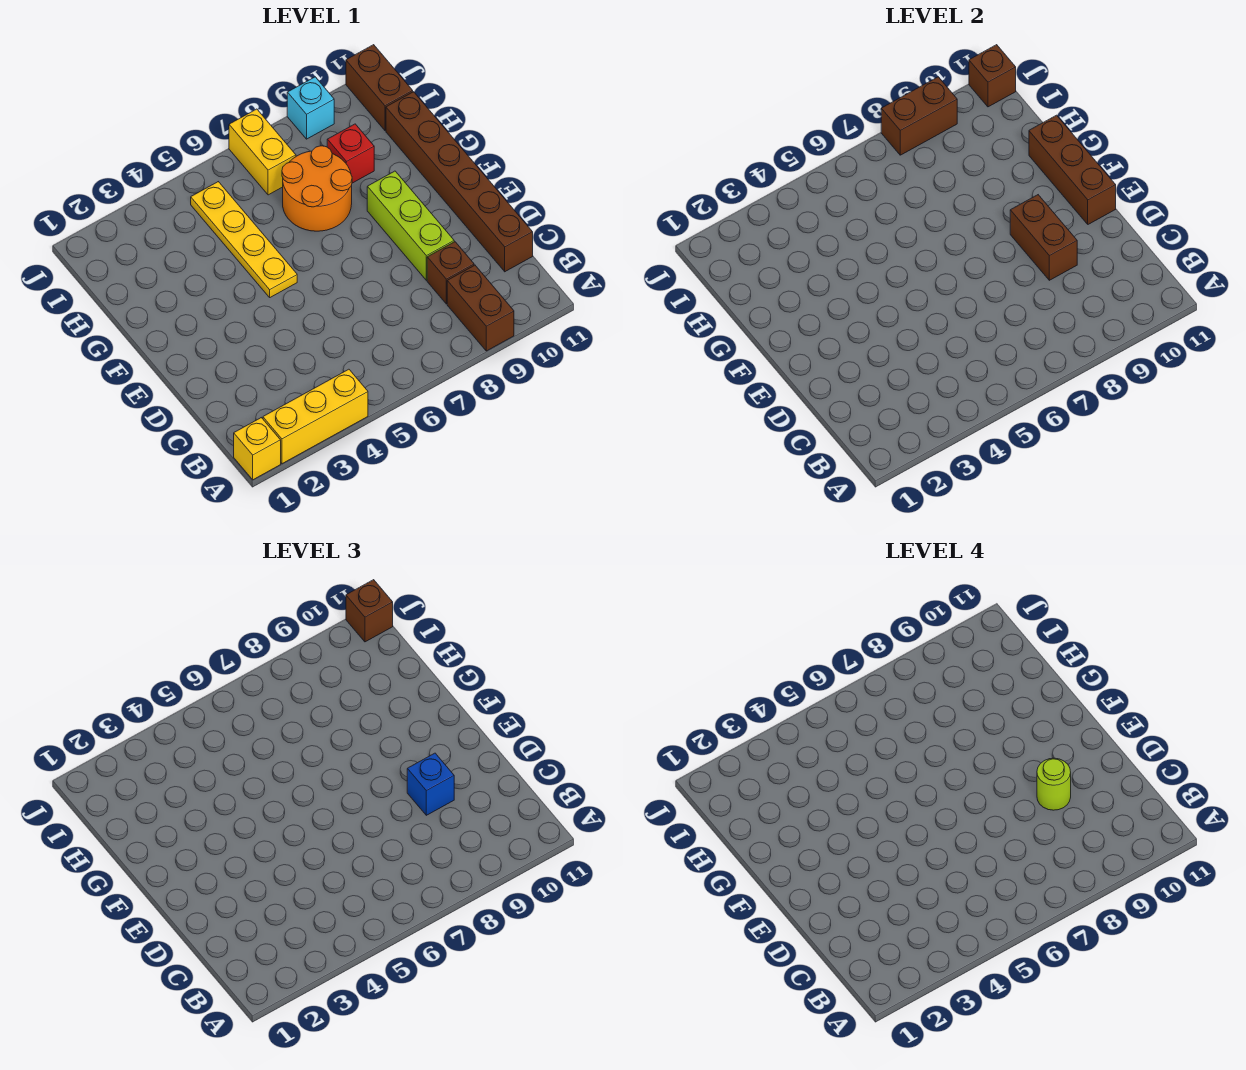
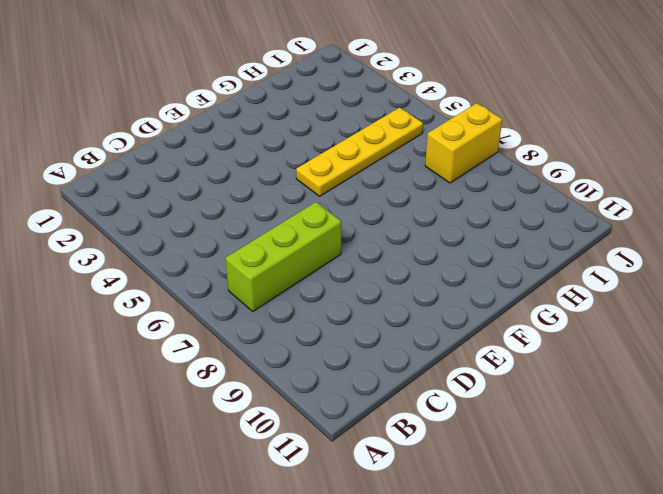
lime 1x3 brick [226,202,341,311] -> lime 1x3 brick moved to [367,171,454,280]
none -> yellow 1x1 brick [234,418,281,480]
none -> yellow 1x3 brick [263,369,368,464]
none -> brown 1x2 brick [447,265,514,351]

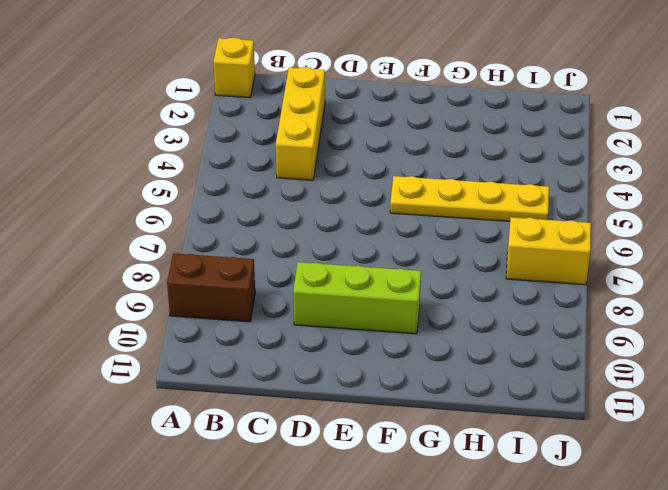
yellow 1x3 brick [276,67,325,180] -> yellow 1x3 brick moved to [263,369,368,464]
none -> brown 1x1 brick [427,242,474,304]
none -> brown 1x6 brick [386,92,533,272]
none -> orange 2x2 round brick [282,146,352,231]

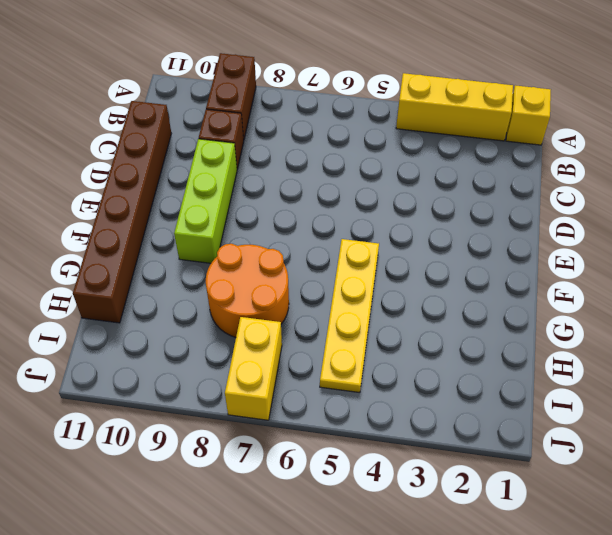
none -> red 1x1 brick [327,124,374,183]
none -> brown 1x2 brick [346,45,413,130]
none -> cyan 1x1 brick [287,77,334,139]

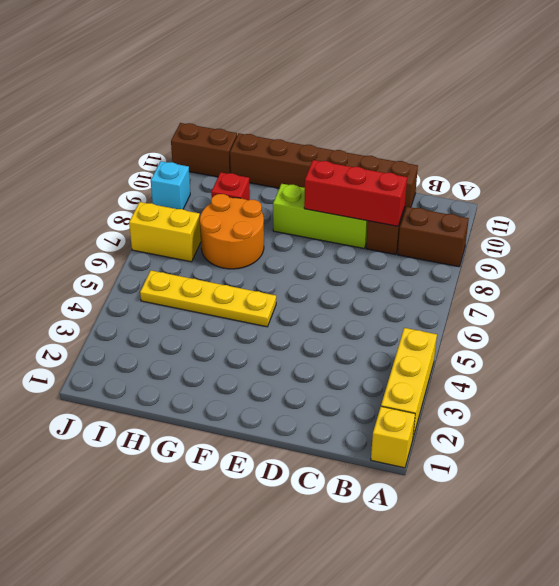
red 1x3 brick [304,160,407,226] -> brown 1x2 brick [1010,195,1077,280]
none -> brown 1x3 brick [1029,115,1116,224]
none -> brown 1x2 brick [881,77,957,155]
none -> brown 1x1 brick [969,45,1016,107]

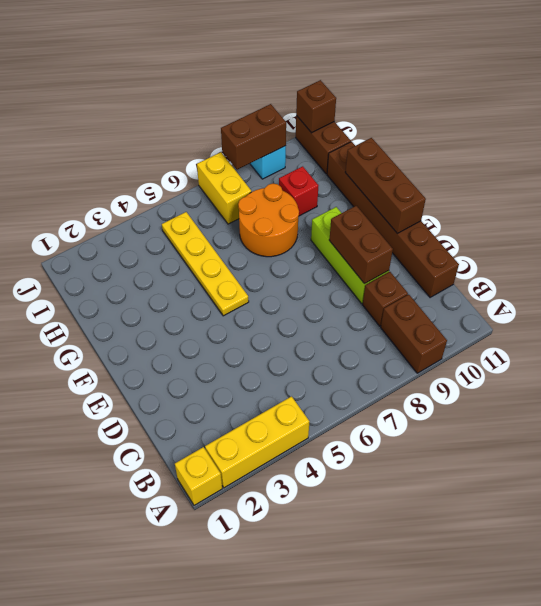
none -> blue 1x1 brick [407,753,454,815]
none -> brown 1x1 brick [346,580,393,642]
none -> lime 1x1 round brick [1037,758,1071,810]

